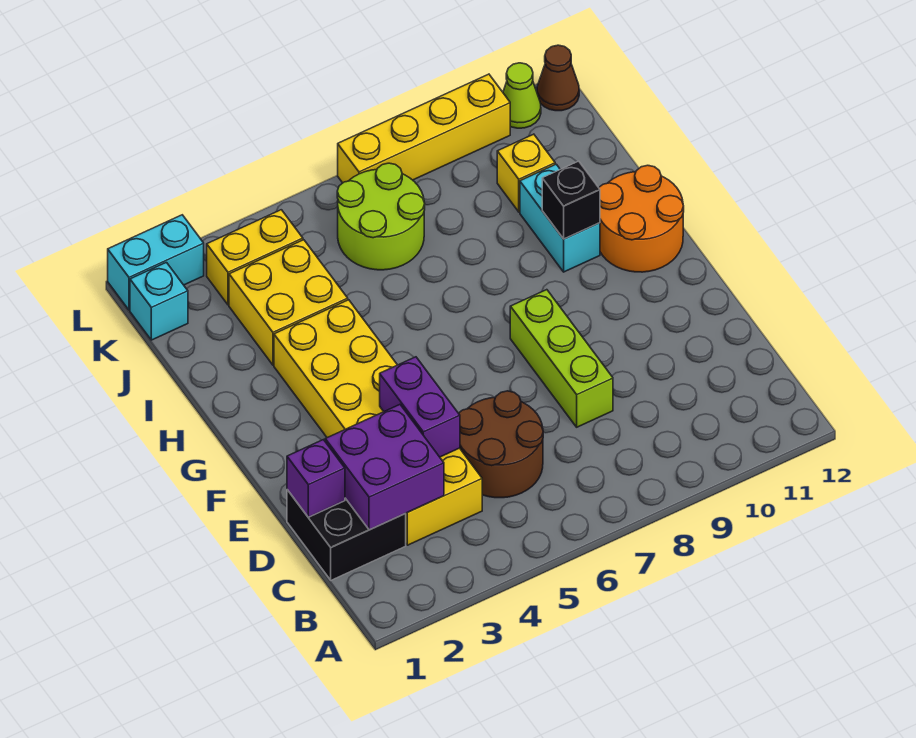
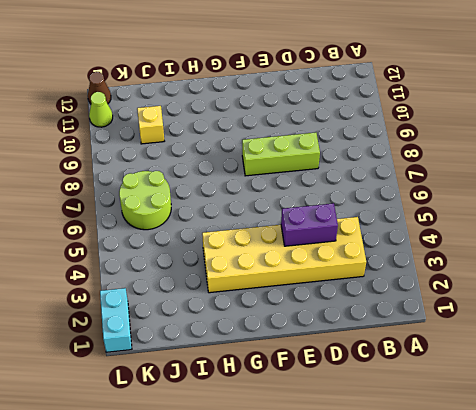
none -> black 2x2 brick [287,490,406,580]
none -> brown 2x2 round brick [459,391,543,498]
none -> orange 2x2 round brick [599,165,684,272]

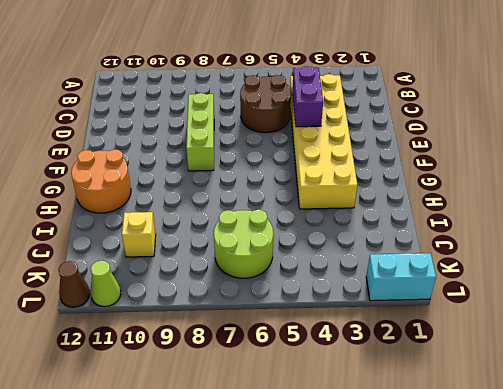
none -> black 2x2 brick [287,490,406,580]
none -> cyan 1x2 brick [520,164,600,272]
none -> yellow 2x2 brick [229,240,348,365]

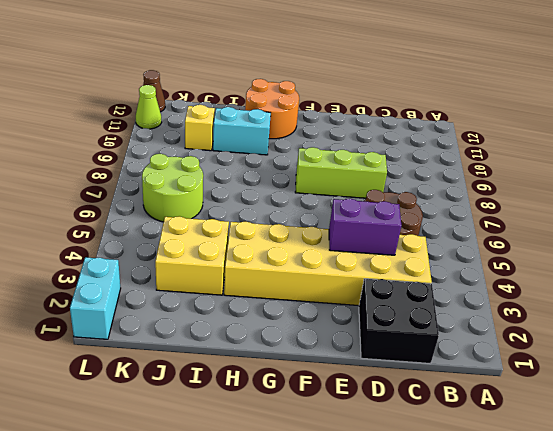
none -> cyan 1x1 brick [130,262,188,340]
none -> yellow 1x2 brick [207,210,303,305]
none -> yellow 1x4 brick [338,74,510,183]

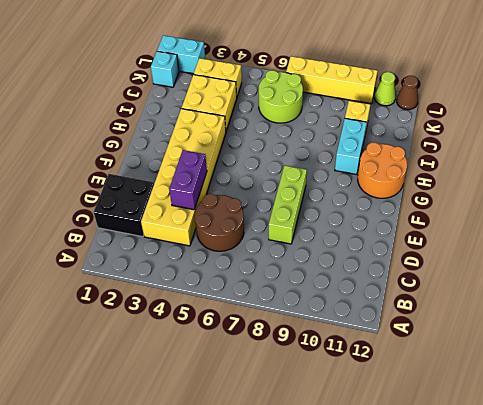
none -> purple 2x2 brick [325,405,444,530]
none -> purple 1x1 brick [287,440,345,517]
none -> black 1x1 brick [542,161,600,239]

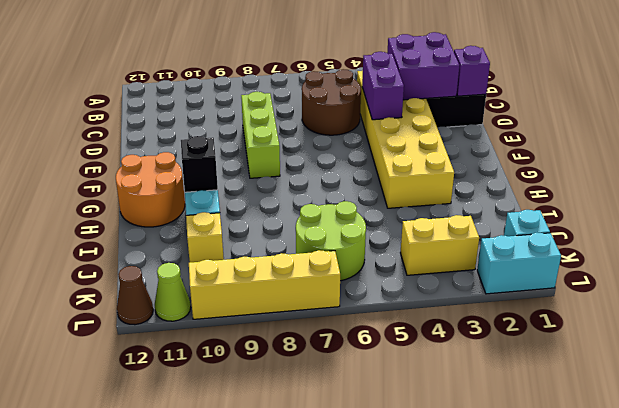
none -> yellow 2x2 brick [229,240,348,365]

